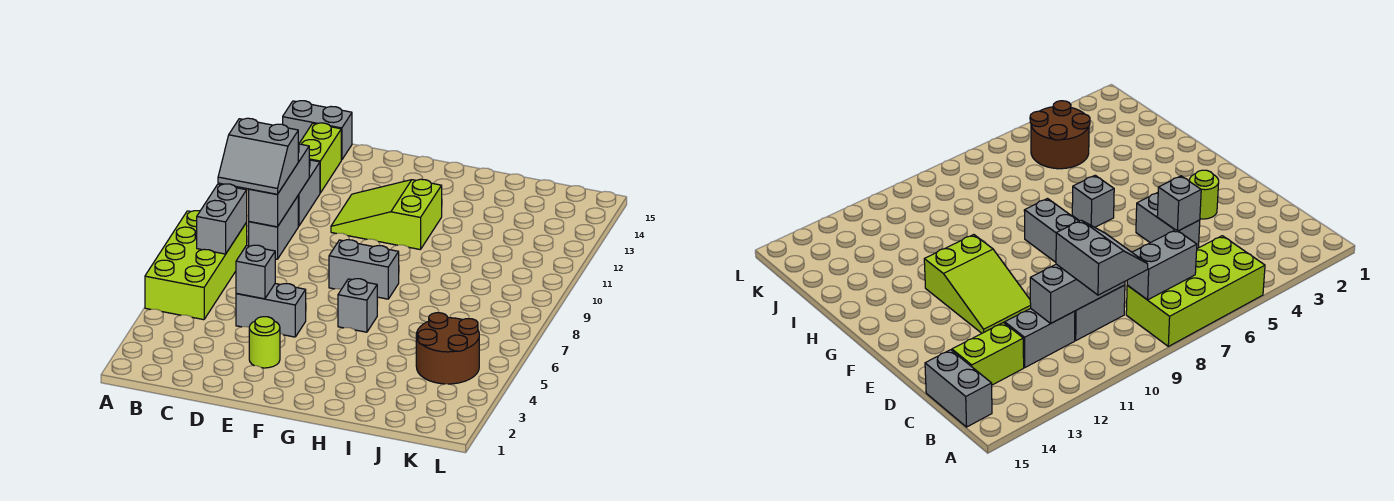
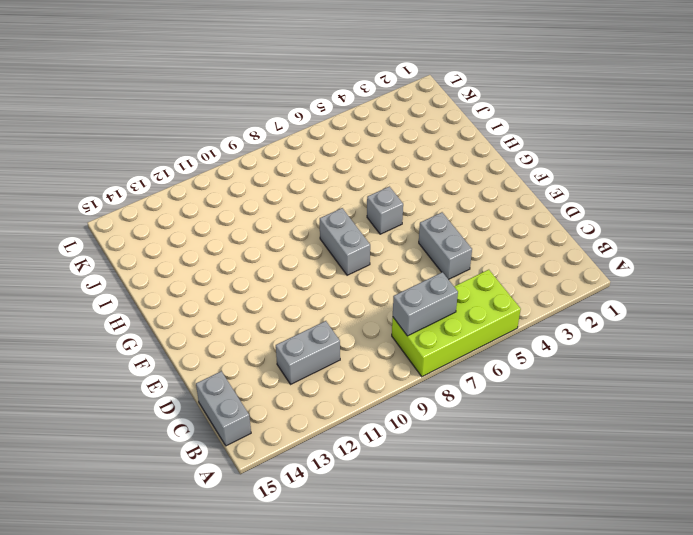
none -> grey 1x2 brick [249,196,298,259]
none -> lime 1x2 brick [299,123,341,193]
none -> lime 1x1 round brick [249,317,280,368]

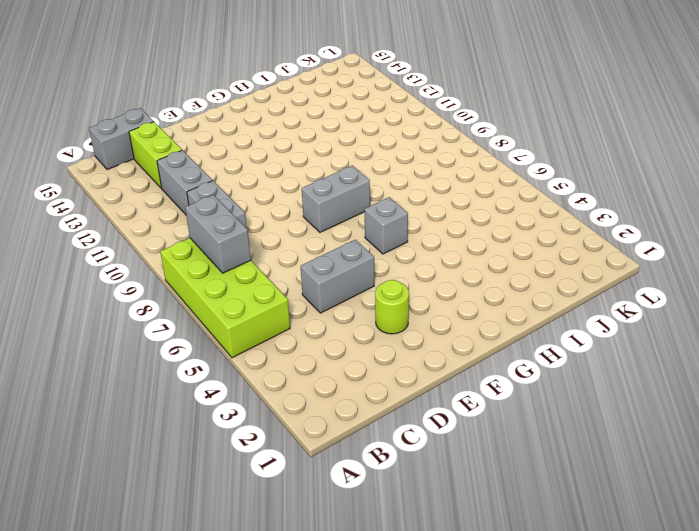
none -> lime 2x3 slope [331,179,442,250]
none -> brown 2x2 round brick [416,312,479,384]
none -> grey 1x3 brick [249,144,309,227]

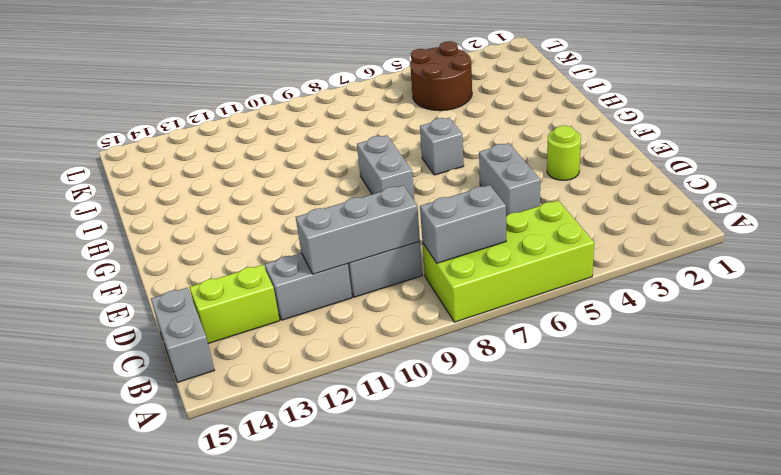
none -> lime 2x3 slope [331,179,442,250]
none -> grey 1x1 brick [236,245,275,299]
none -> grey 2x2 slope [218,118,298,194]

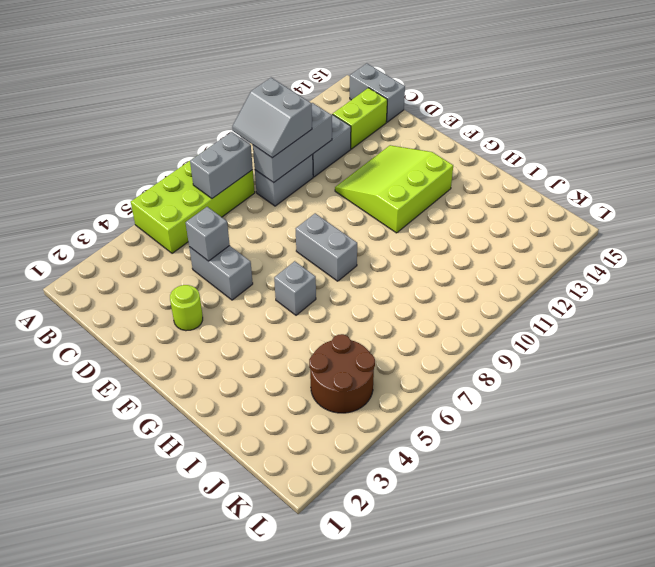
lime 3x3 slope [335,145,453,233] -> lime 2x3 slope [331,179,442,250]

